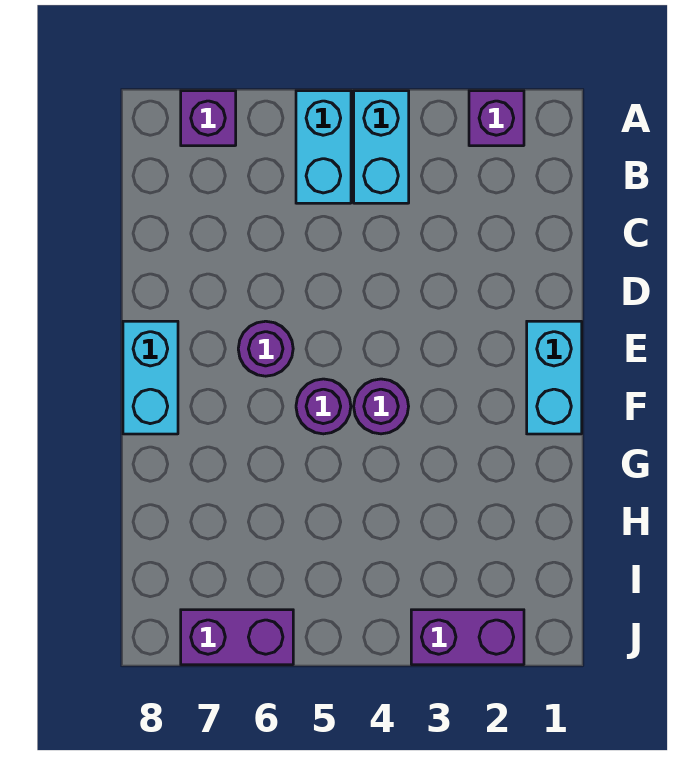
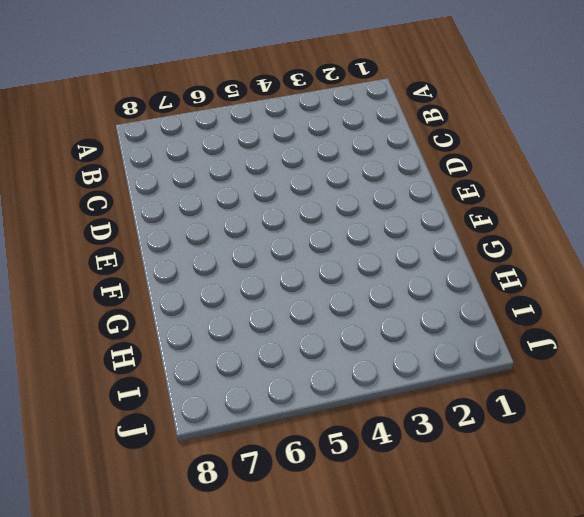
none -> purple 1x1 brick [469,91,524,146]
none -> cyan 1x2 brick [354,91,409,203]

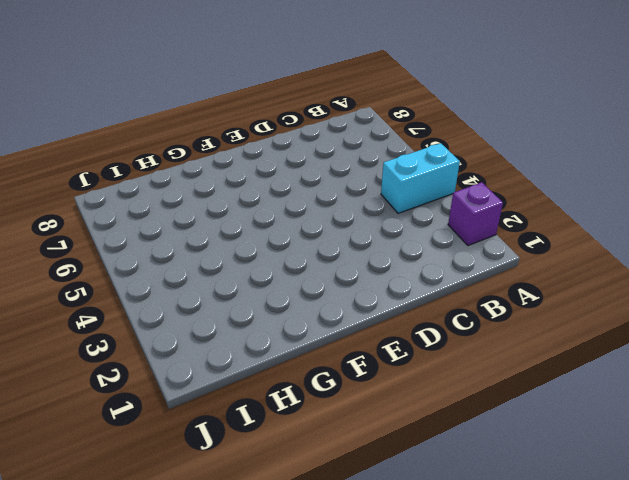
none -> cyan 1x2 brick [296,91,351,203]
none -> purple 1x1 brick [181,91,236,146]

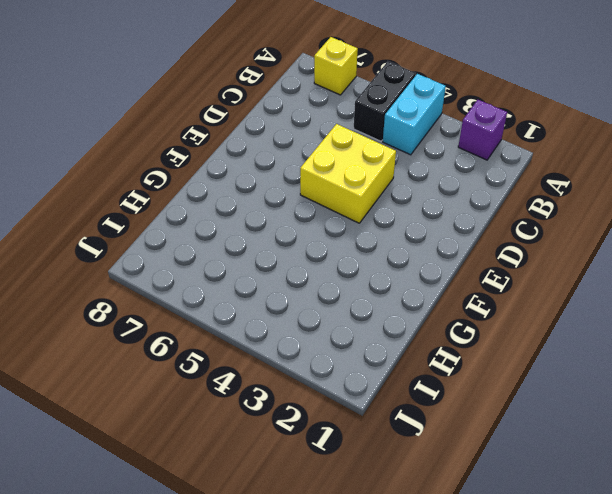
black 1x2 brick [354,61,416,141] -> cyan 1x2 brick [296,91,351,203]
yellow 1x1 brick [314,37,358,95] -> purple 1x1 brick [181,91,236,146]
yellow 2x2 brick [300,124,396,223] -> none
none -> cyan 1x2 brick [527,321,582,434]
none -> purple 1x1 round brick [238,321,293,376]

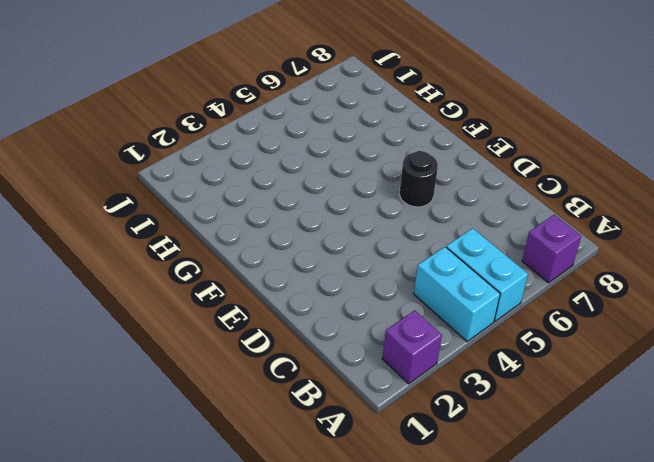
black 1x1 round brick [399,151,438,207] -> purple 1x1 round brick [238,321,293,376]
none -> cyan 1x2 brick [527,321,582,434]
none -> cyan 1x2 brick [123,321,178,434]

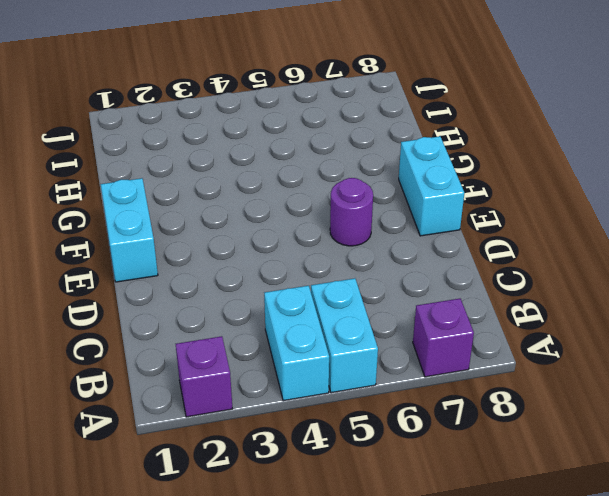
none -> purple 1x1 round brick [354,379,409,434]
none -> purple 1x1 round brick [296,379,351,434]

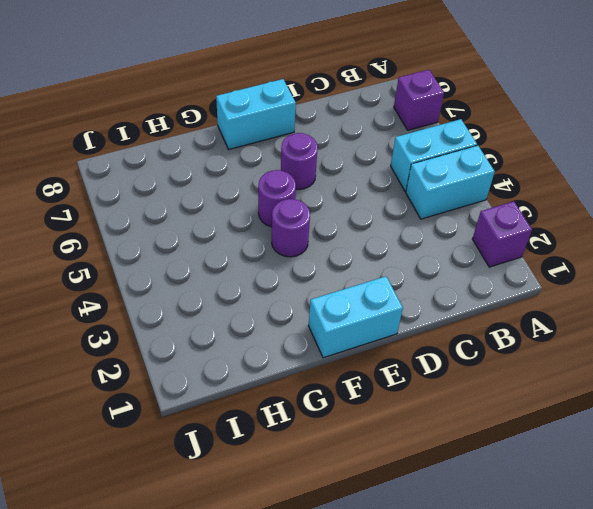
none -> purple 1x2 brick [411,610,524,665]
none -> purple 1x2 brick [181,610,293,665]

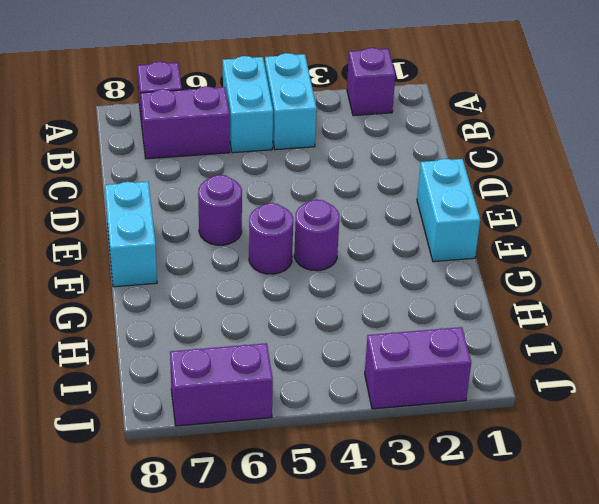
purple 1x2 brick [141,86,230,159] -> none

